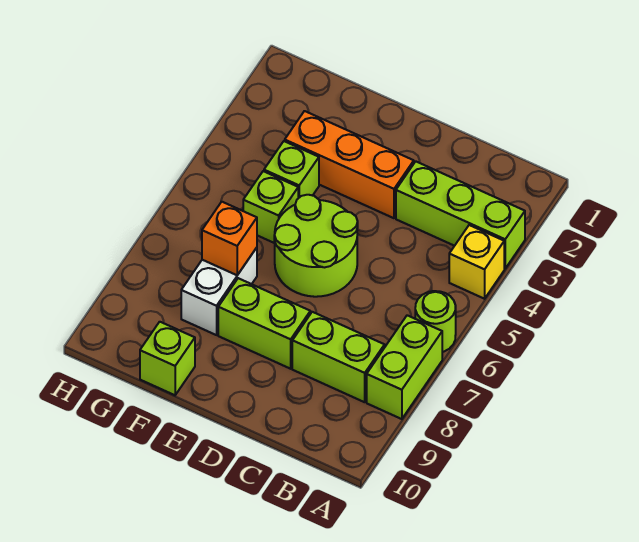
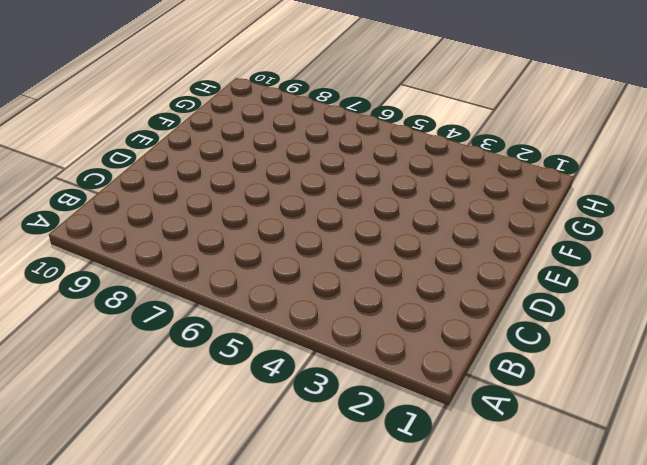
none -> lime 1x3 brick [396,161,525,268]
none -> yellow 1x1 brick [449,225,504,299]
none -> lime 1x1 round brick [415,291,456,352]

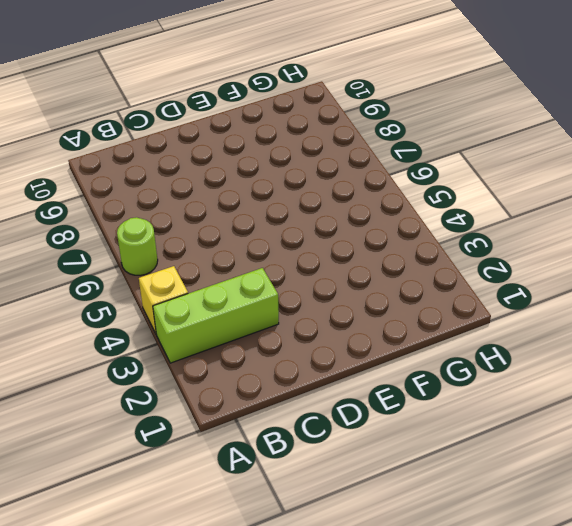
none -> lime 1x2 brick [367,315,442,419]
none -> lime 1x2 brick [292,312,385,402]
none -> orange 1x3 brick [285,111,414,218]

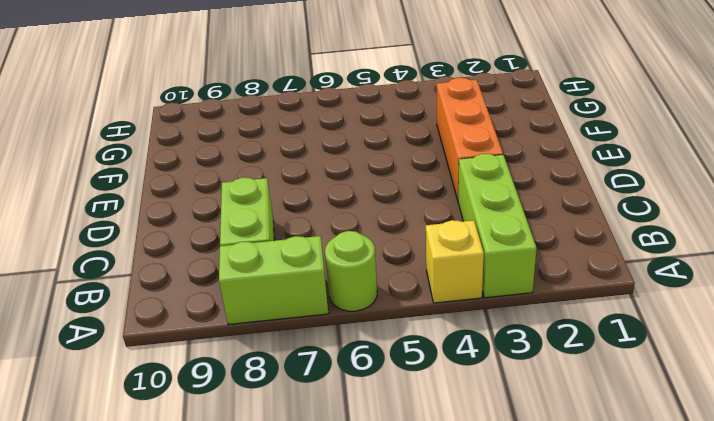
none -> lime 2x2 round brick [274,195,358,297]
none -> lime 1x2 brick [218,278,310,369]
none -> lime 1x1 brick [264,141,319,198]

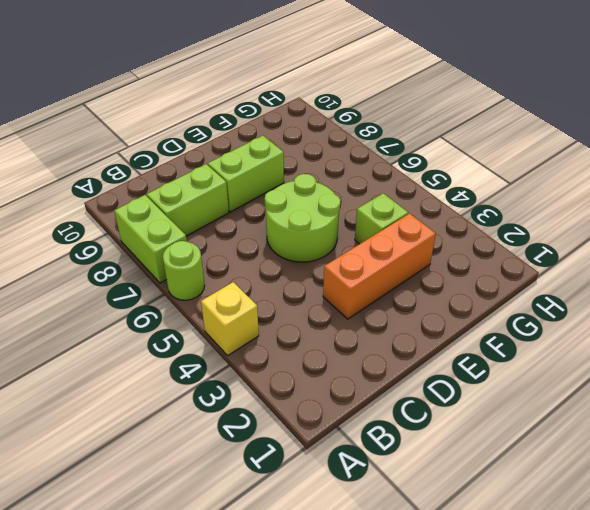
none -> lime 1x3 brick [396,161,525,268]
none -> lime 1x1 brick [243,171,298,243]
none -> white 1x2 brick [181,248,257,335]

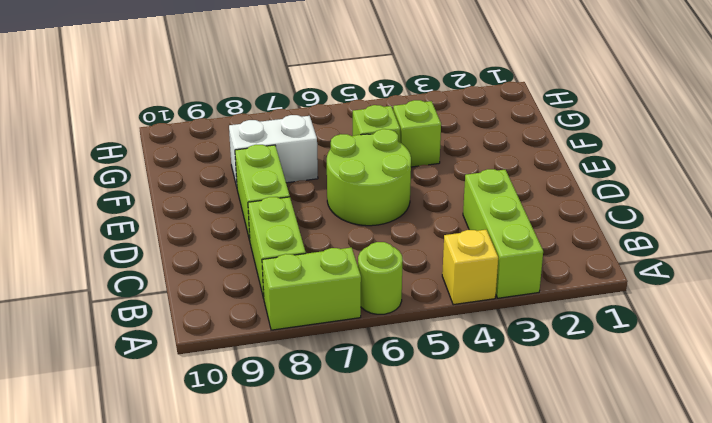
none -> orange 1x3 brick [285,111,414,218]
none -> lime 1x1 brick [140,322,195,395]
none -> orange 1x1 brick [202,202,257,275]

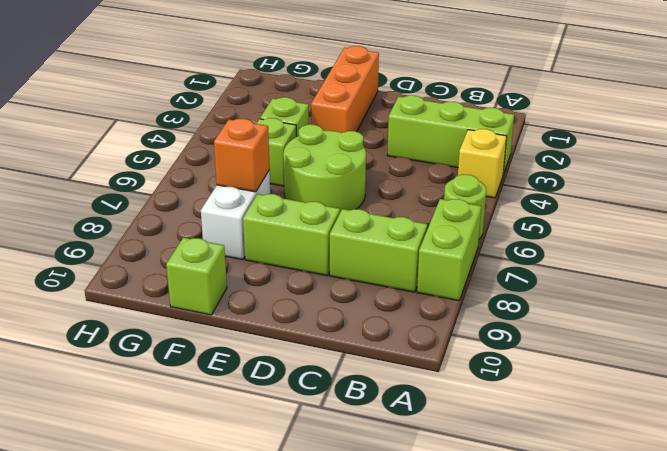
orange 1x3 brick [311,46,379,133] -> orange 1x3 brick turned to [285,111,414,218]

